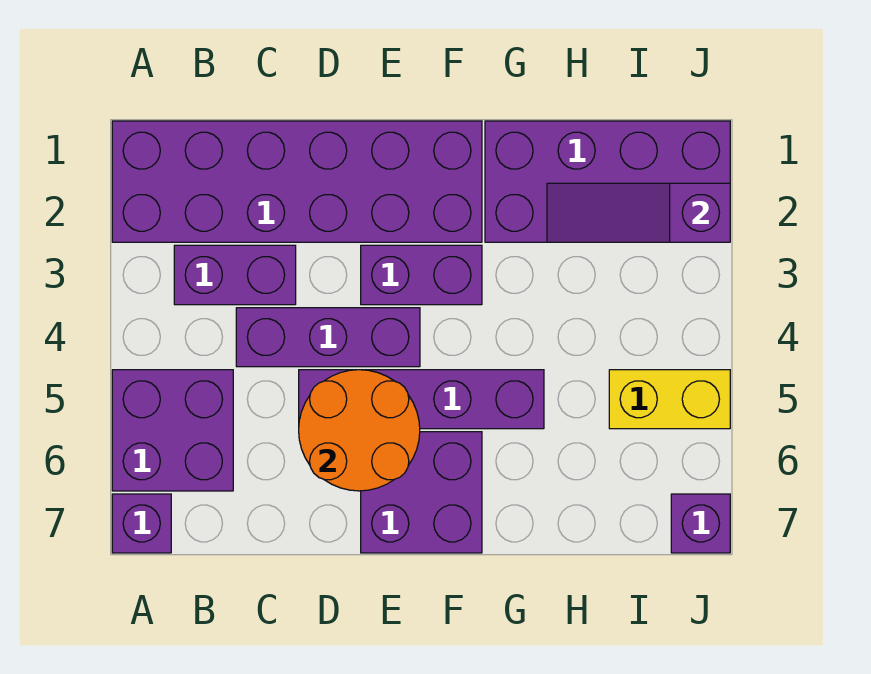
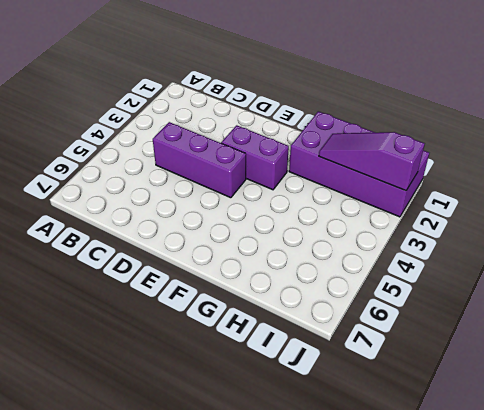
none -> purple 2x6 brick [112,121,482,242]
none -> purple 2x2 brick [112,370,233,491]
none -> purple 1x1 brick [112,494,171,553]

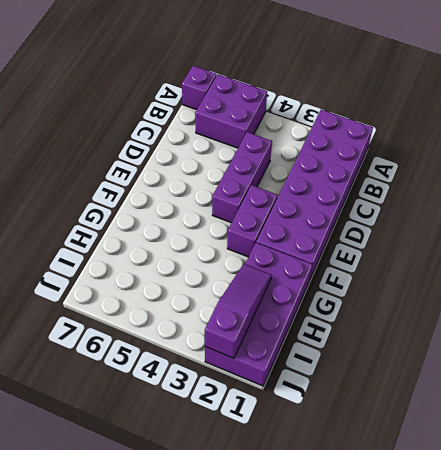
none -> purple 1x2 brick [174,245,296,305]
none -> purple 1x4 brick [299,370,544,429]
none -> purple 2x2 brick [361,432,482,553]

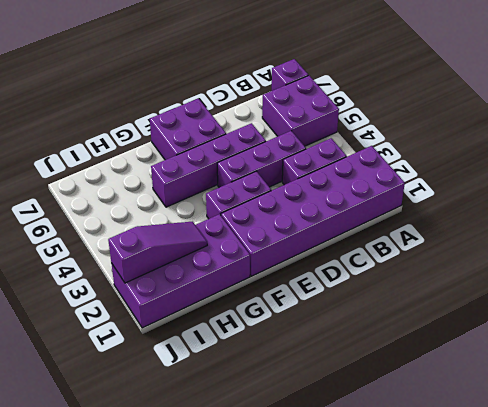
none -> yellow 1x2 brick [609,370,730,429]
none -> purple 1x1 brick [671,494,730,553]
none -> orange 2x2 round brick [299,370,420,491]

